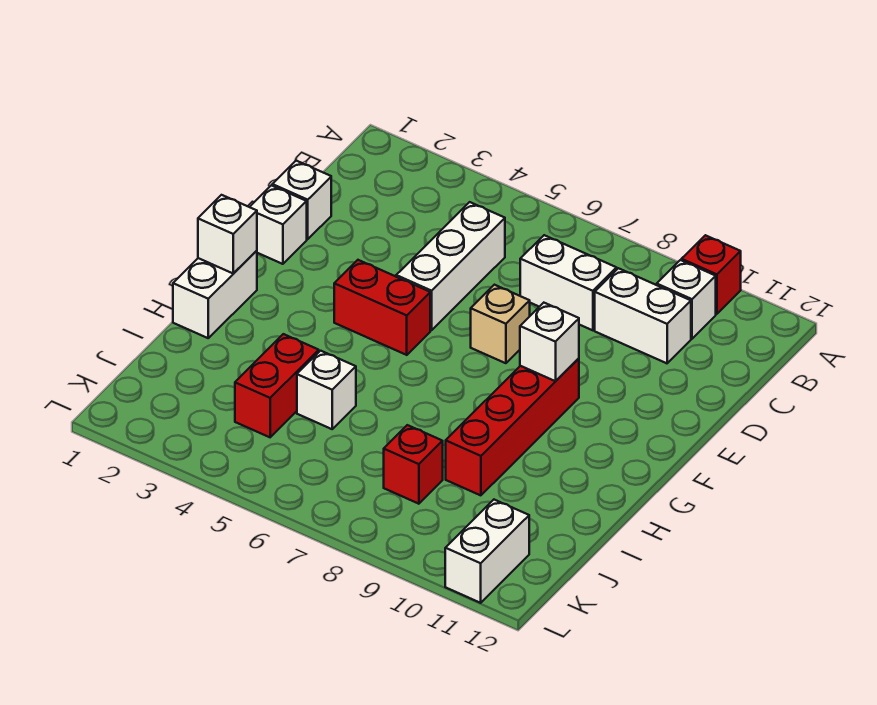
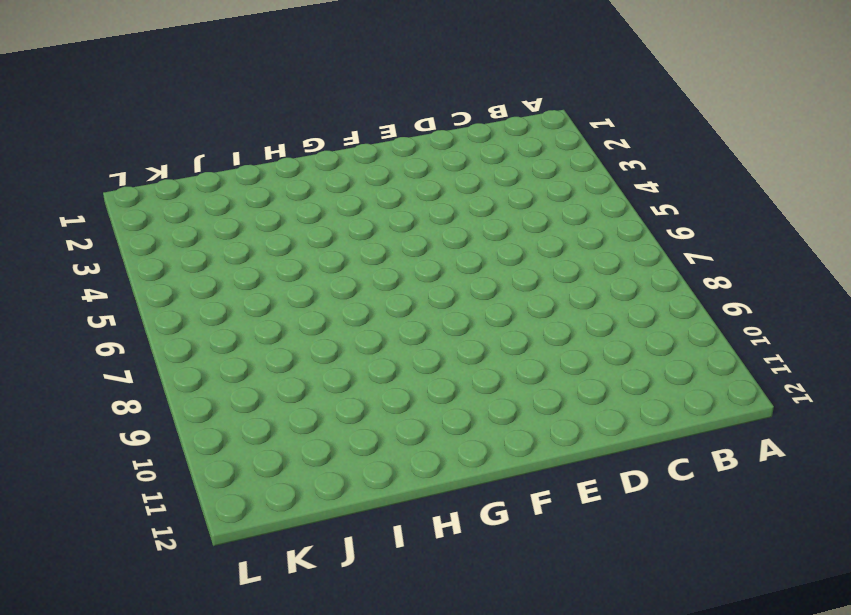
none -> red 1x1 brick [682,235,741,314]
none -> white 1x1 brick [657,260,716,339]
none -> white 1x3 brick [396,202,505,330]

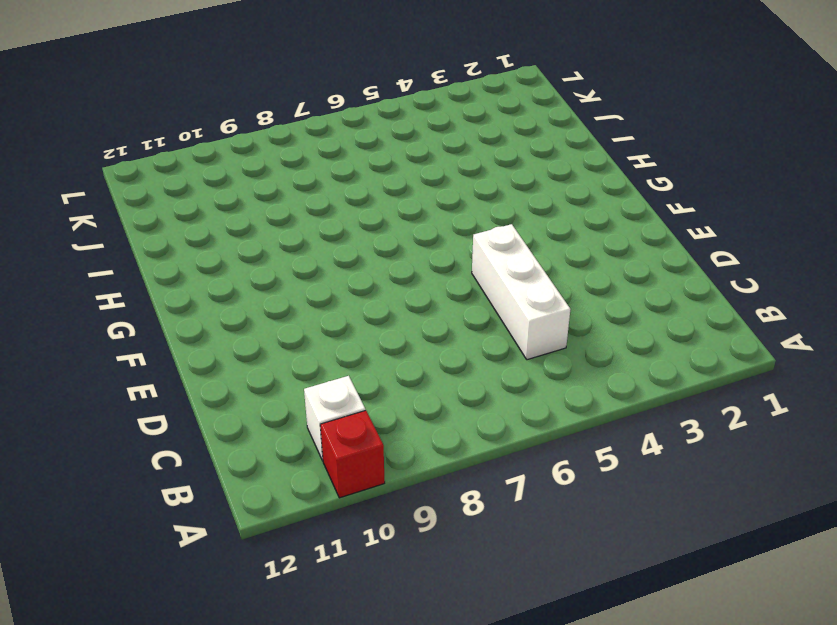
none -> white 1x2 brick [520,235,617,330]
none -> white 1x2 brick [595,268,691,363]
none -> white 1x1 brick [272,161,331,239]

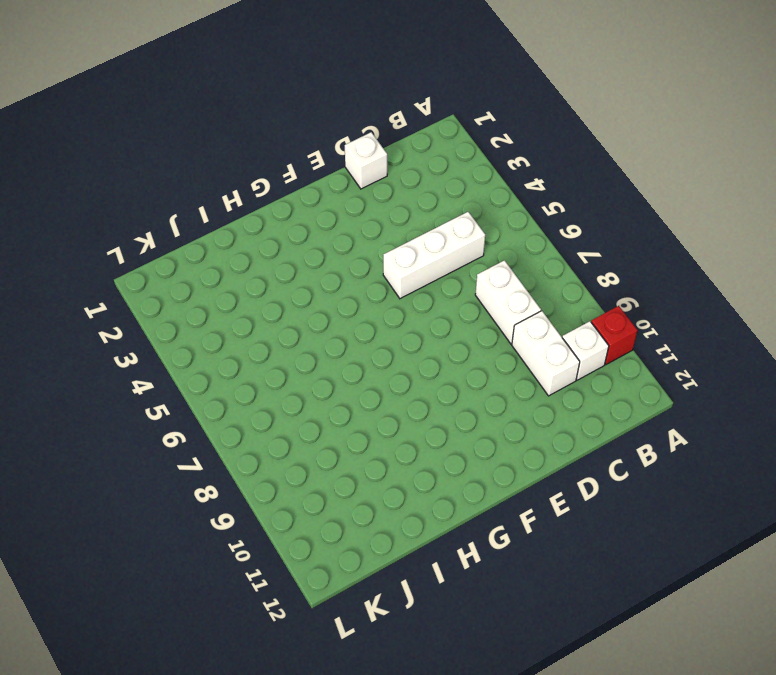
none -> white 1x1 brick [250,185,307,264]
none -> tan 1x1 brick [471,285,530,363]
none -> red 1x2 brick [334,260,430,355]

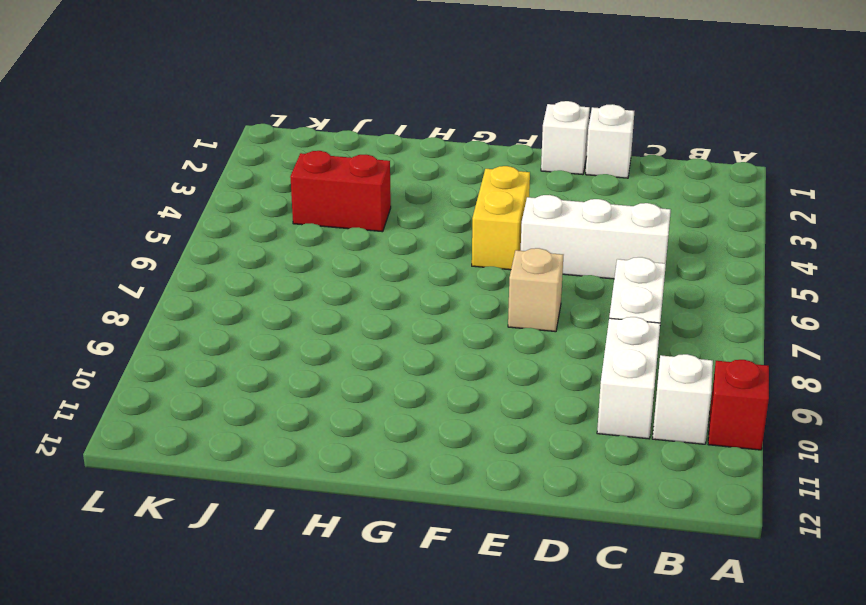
yellow 1x2 brick [472,166,530,270] -> red 1x2 brick [334,260,430,355]
none -> red 1x4 brick [446,358,579,495]
none -> white 1x2 brick [173,251,257,338]
none -> white 1x1 brick [297,351,356,429]

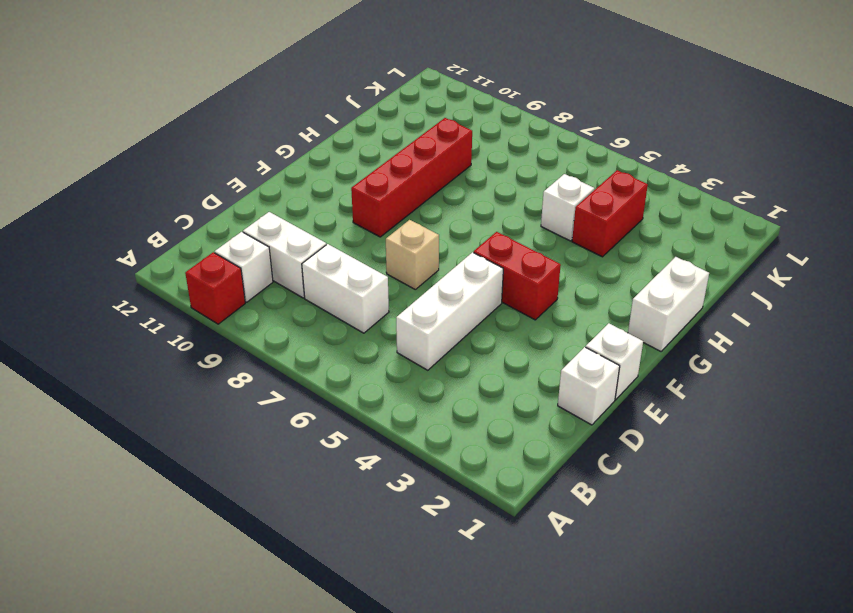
none -> red 1x1 brick [384,425,443,504]
none -> white 1x2 brick [445,500,529,603]
none -> white 1x1 brick [520,303,579,381]

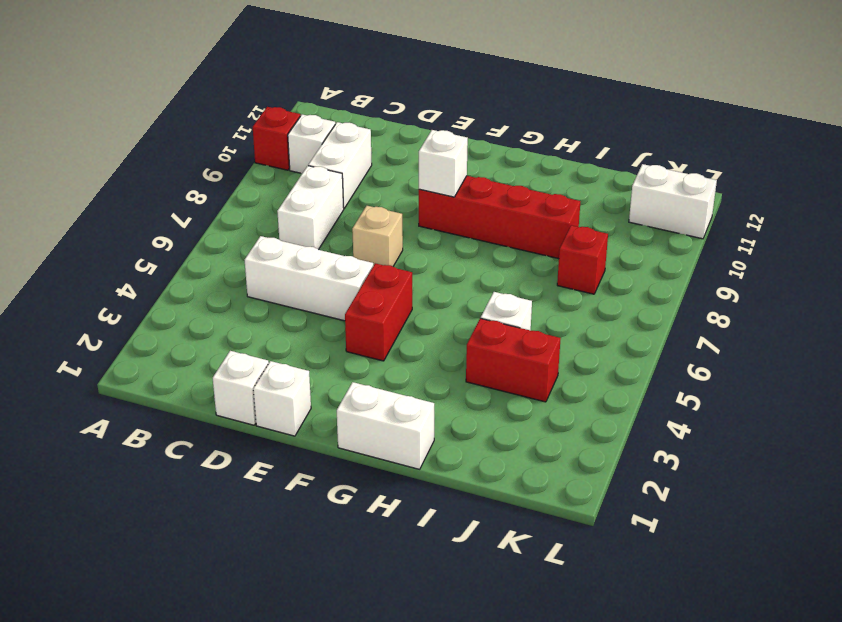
none -> white 1x1 brick [198,195,257,273]

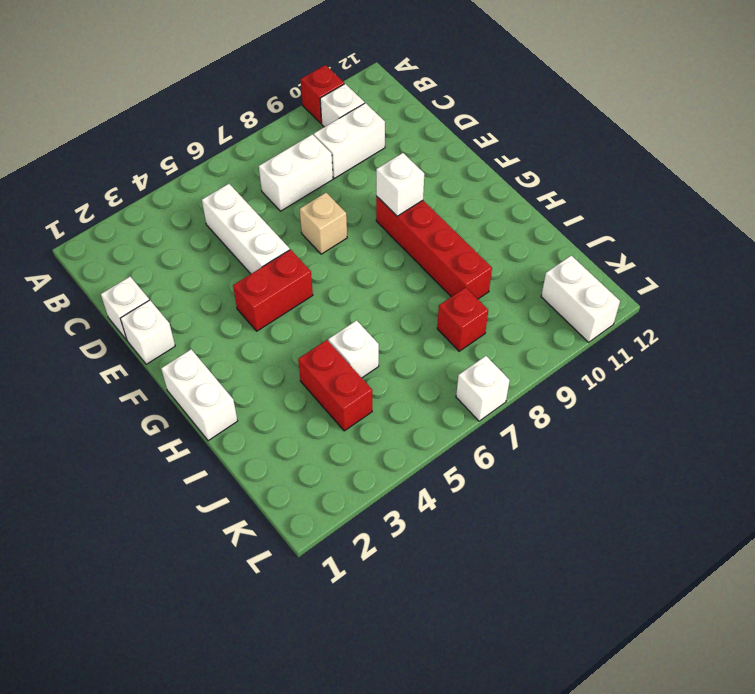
white 1x1 brick [456,356,510,421] -> white 1x1 brick moved to [198,195,257,273]

